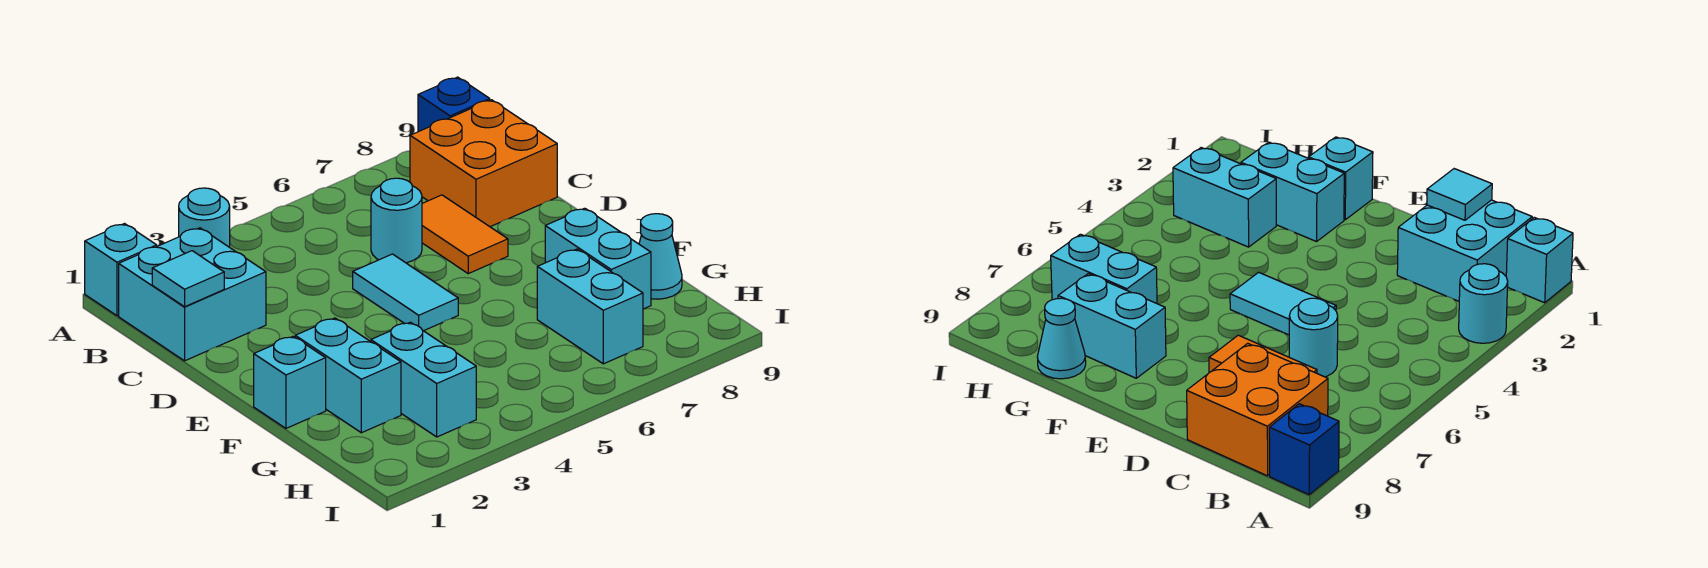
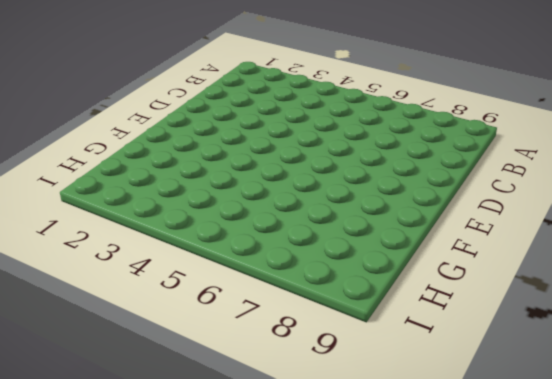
none -> cyan 1x1 brick [85,224,157,316]
none -> cyan 1x1 round brick [179,188,230,247]
none -> blue 1x1 brick [418,77,490,132]

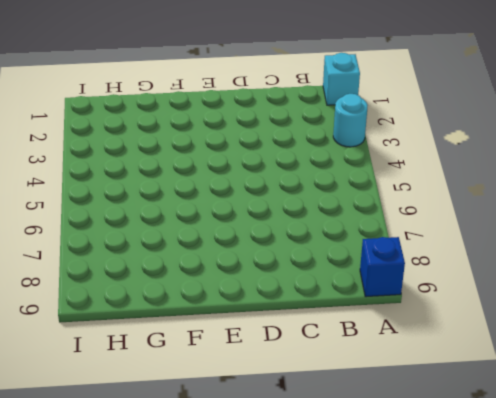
none -> cyan 2x2 brick [119,228,266,361]
none -> orange 2x2 brick [410,100,557,227]
none -> cyan 1x1 round brick [371,178,422,263]

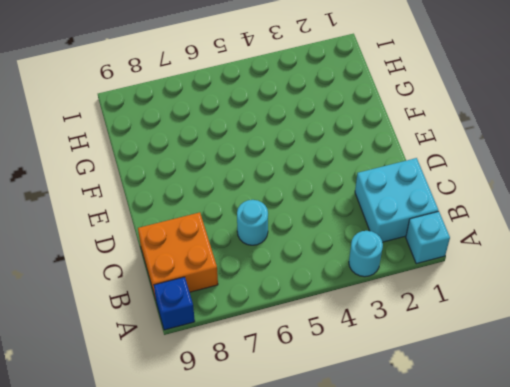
none -> orange 1x2 tile [422,195,508,274]
none -> cyan 1x2 tile [353,254,458,331]
none -> cyan 1x1 brick [254,336,326,428]

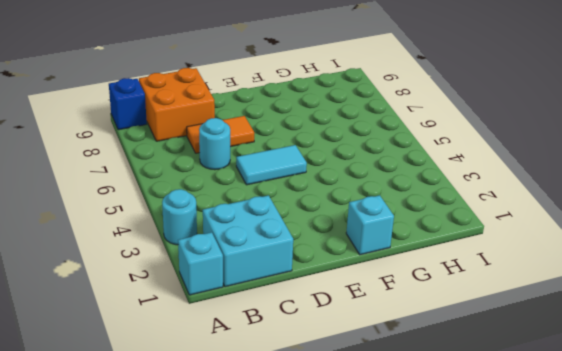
none -> cyan 1x2 brick [295,318,401,433]
none -> cyan 1x2 brick [545,208,651,309]
none -> cyan 1x2 brick [371,322,476,437]

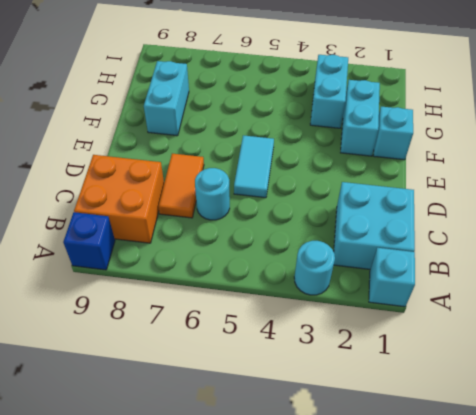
none -> cyan 1x2 brick [537,249,643,364]
none -> cyan 1x1 cone [639,214,682,299]
none -> cyan 1x1 tile [152,251,224,307]

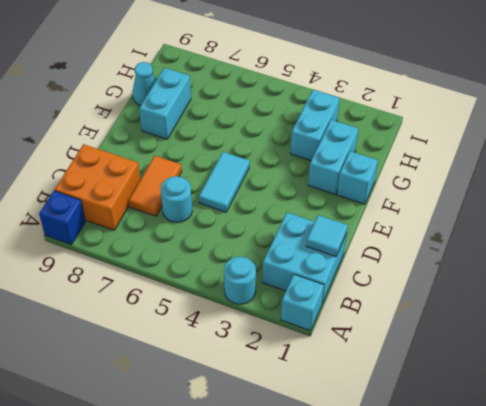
none -> cyan 1x2 brick [537,249,643,364]

